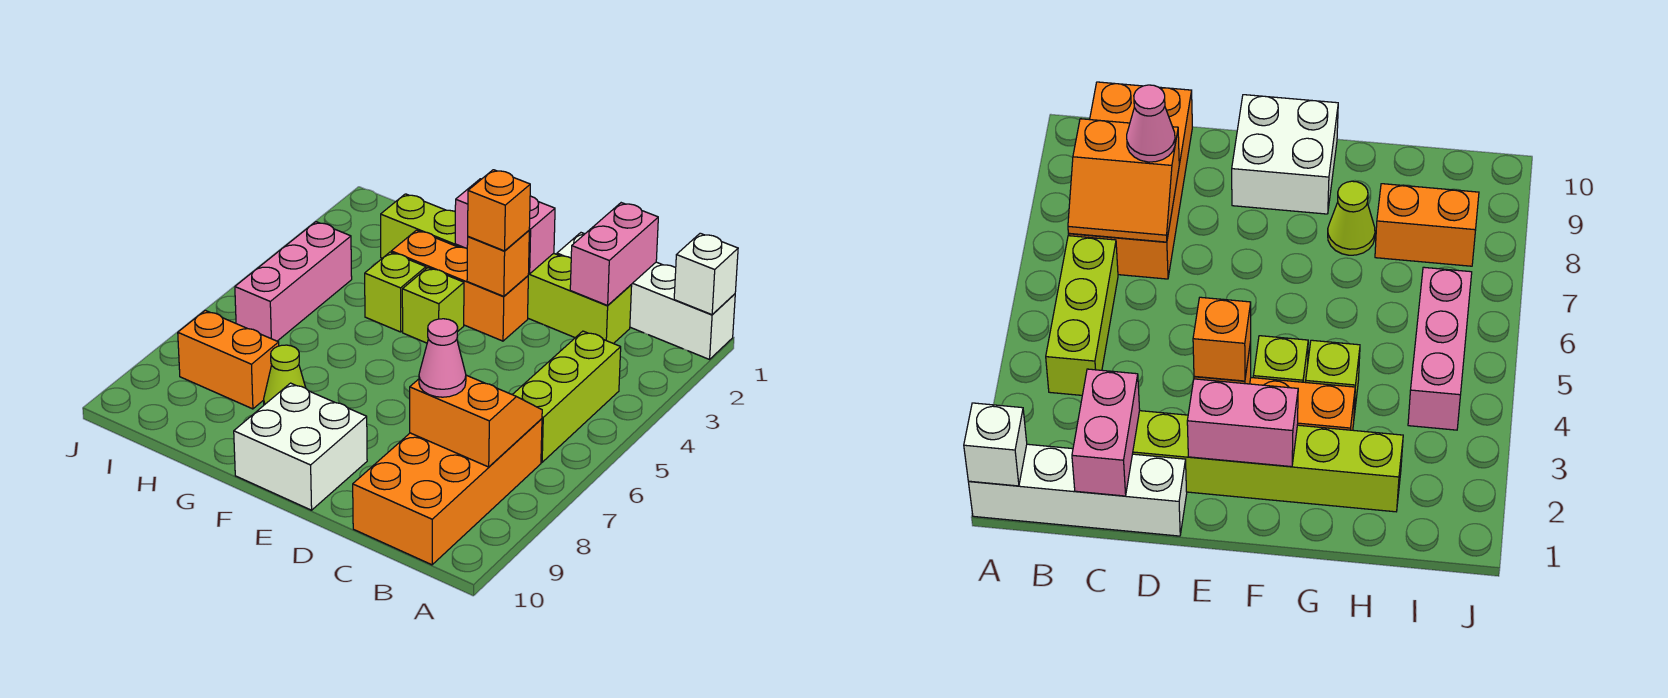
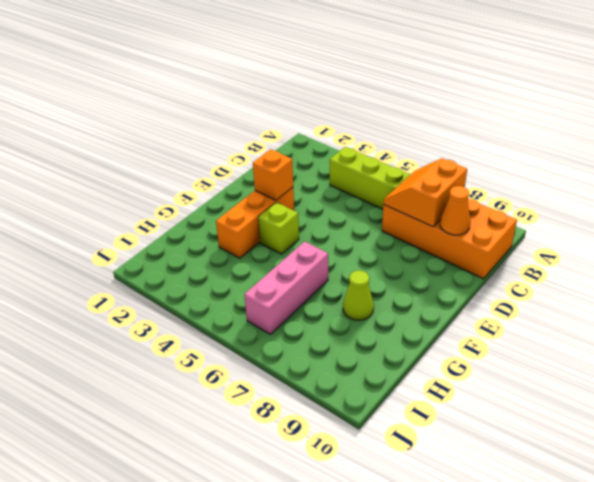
orange 1x1 cone [440,186,470,235] -> none
pink 1x3 brick [244,242,328,334] -> pink 1x3 brick turned to [235,222,352,341]
none -> white 1x4 brick [557,233,735,359]
none -> lime 1x6 brick [381,194,632,344]
none -> white 2x2 brick [234,383,367,510]

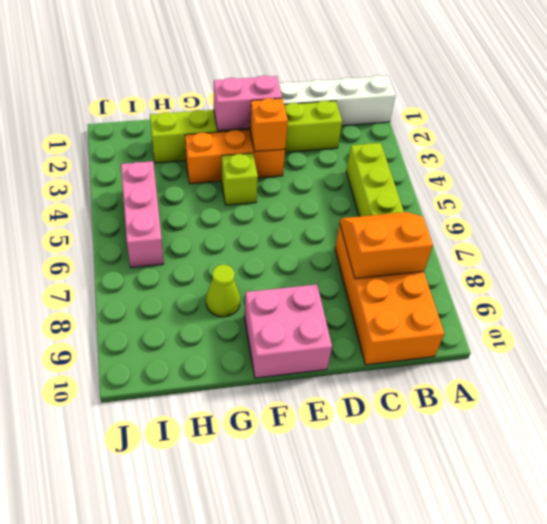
pink 2x2 brick [244,285,332,378] -> white 2x2 brick [234,383,367,510]
none -> lime 1x1 brick [365,252,426,332]
none -> orange 1x2 brick [178,310,279,409]
none -> white 1x1 brick [674,233,738,315]

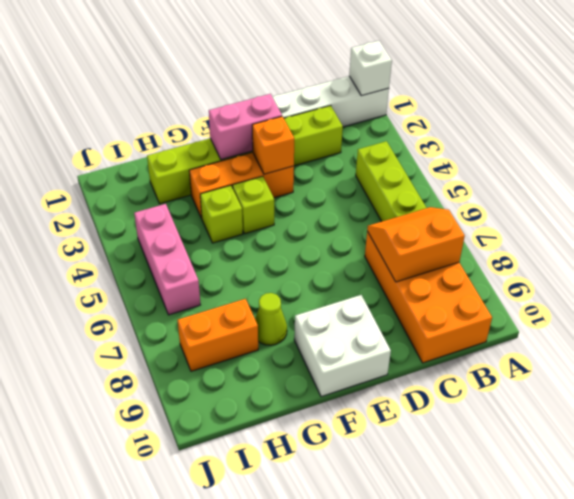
none -> pink 1x2 brick [570,203,658,305]
none -> pink 1x1 cone [419,319,466,397]
none -> orange 1x1 brick [468,170,530,251]

